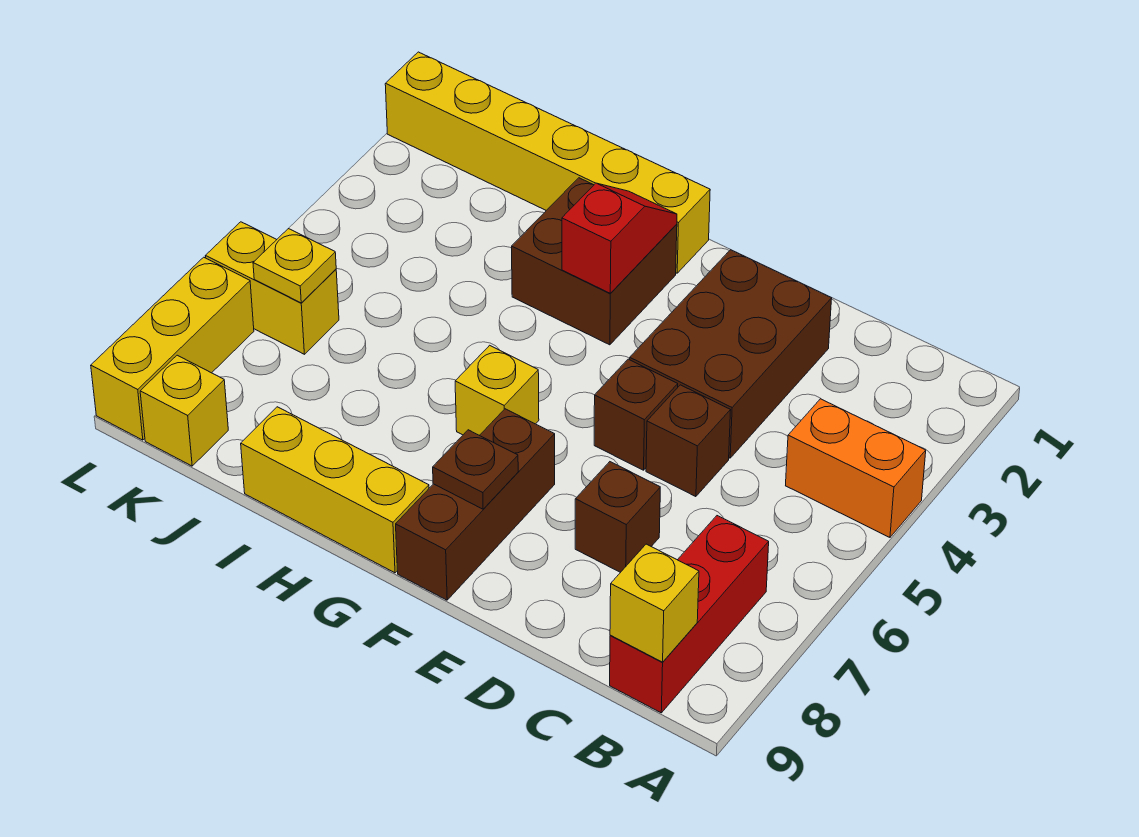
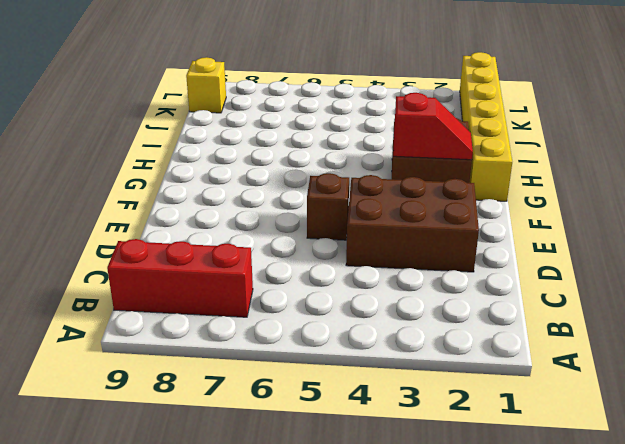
none -> orange 1x2 brick [786,399,926,537]
none -> brown 1x1 brick [646,385,731,497]
none -> brown 1x1 brick [575,462,660,572]

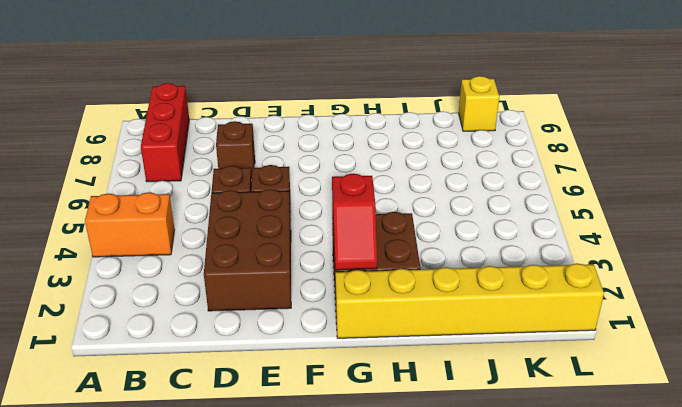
none -> brown 1x3 brick [396,409,555,600]
none -> yellow 1x1 brick [455,345,539,435]
none -> yellow 1x3 brick [241,407,429,573]

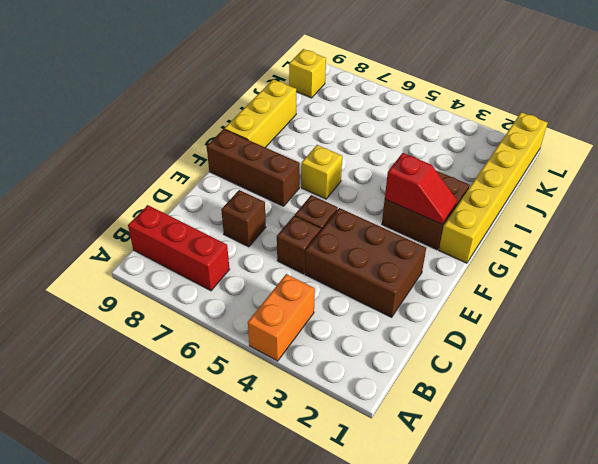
none -> yellow 1x2 brick [206,222,339,354]
none -> yellow 1x3 brick [91,257,254,440]
none -> yellow 1x1 brick [610,544,699,662]

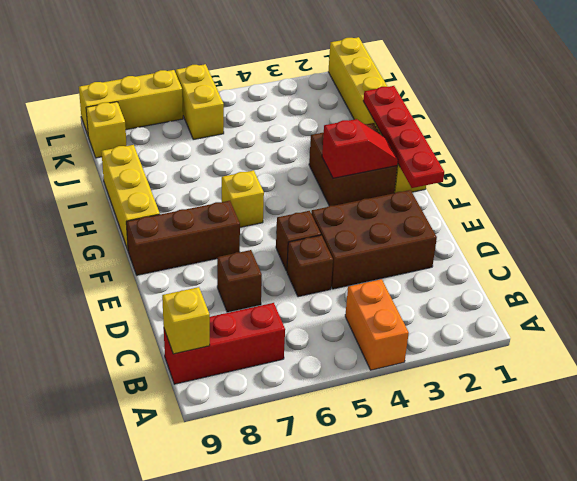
red 1x4 plate [363,86,444,188] -> none
none -> brown 1x1 plate [433,430,518,509]
none -> yellow 1x1 plate [253,229,336,303]

